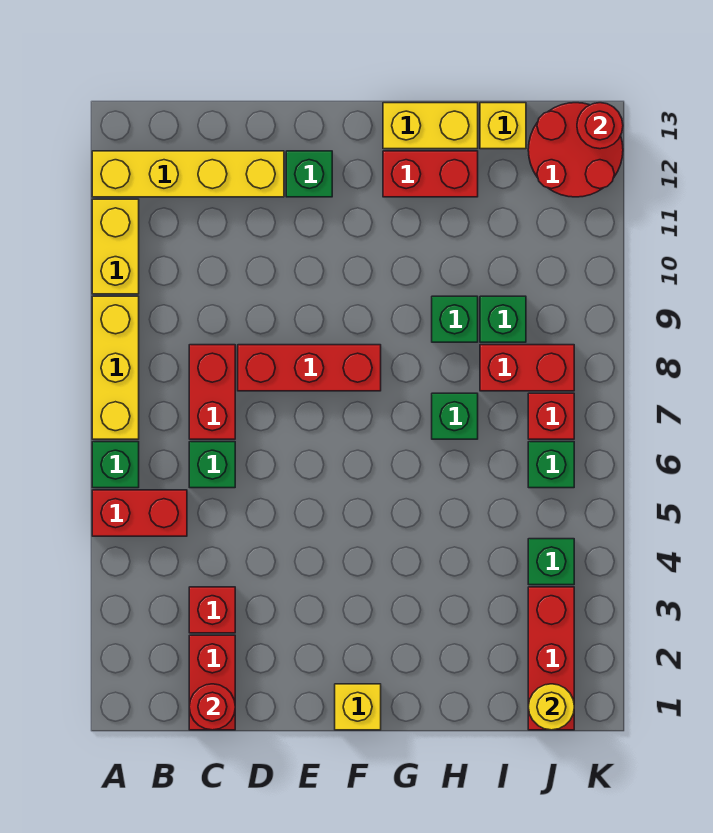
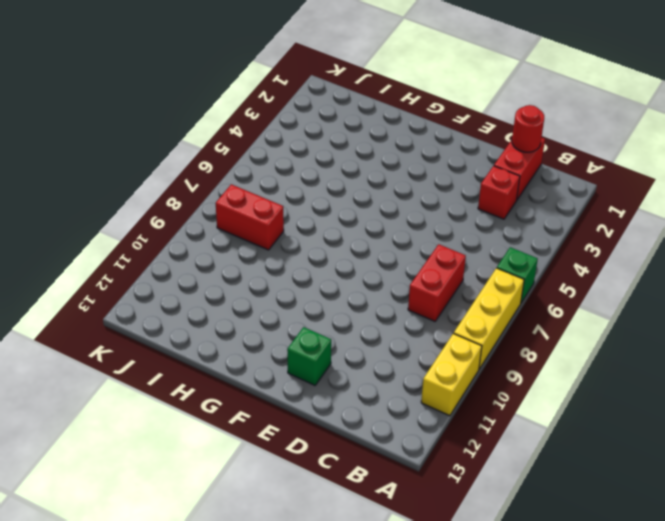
none -> red 1x2 brick [92,490,187,536]
none -> yellow 1x4 brick [92,151,284,197]
none -> green 1x1 brick [189,442,235,488]

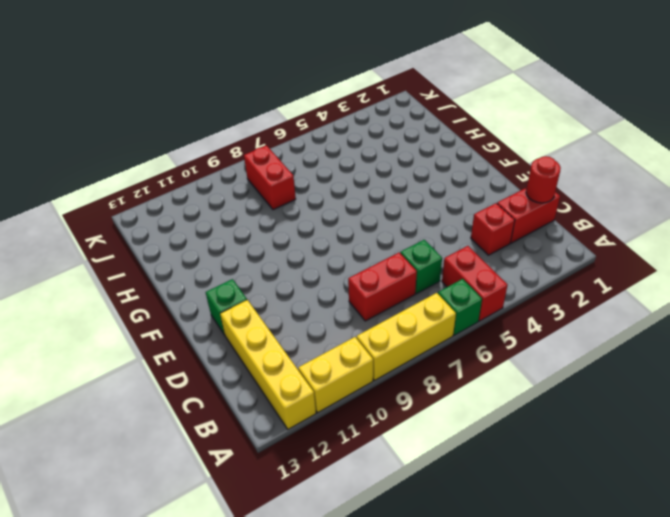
none -> red 1x3 brick [238,345,381,391]
none -> yellow 1x1 brick [335,684,381,730]
none -> red 1x2 brick [383,151,478,197]

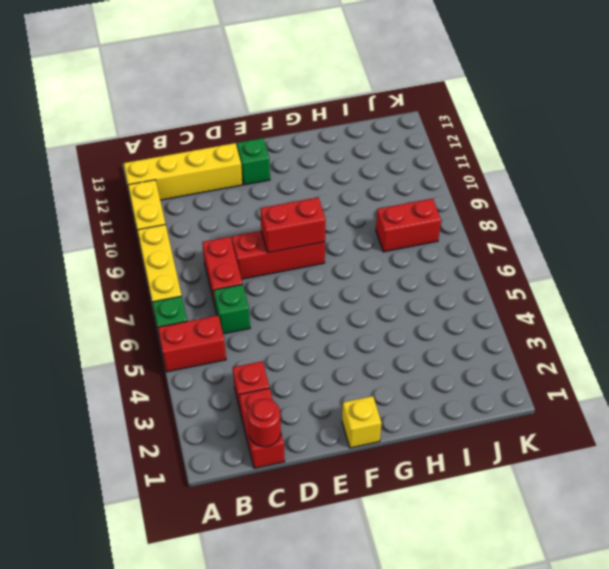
red 1x2 brick [260,197,326,253] -> red 1x2 brick moved to [383,151,478,197]
none -> yellow 1x2 brick [383,103,478,149]
none -> green 1x1 brick [432,393,478,439]
none -> green 1x1 brick [432,296,478,342]

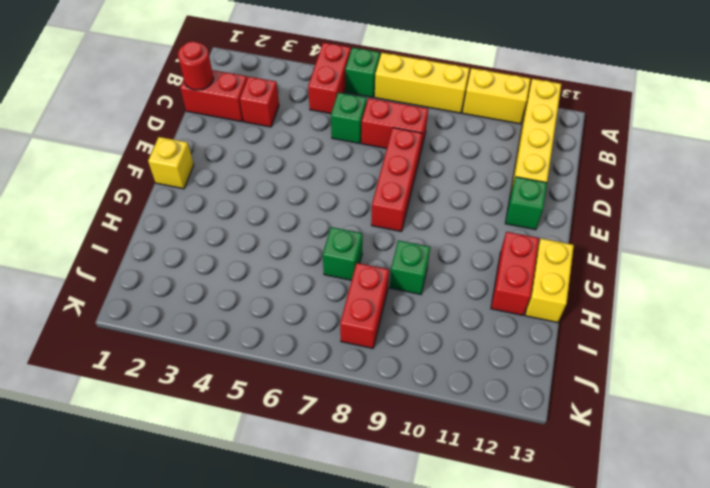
none -> green 1x1 brick [480,296,526,342]
none -> yellow 1x1 brick [480,103,526,149]
none -> red 1x3 brick [528,587,574,730]

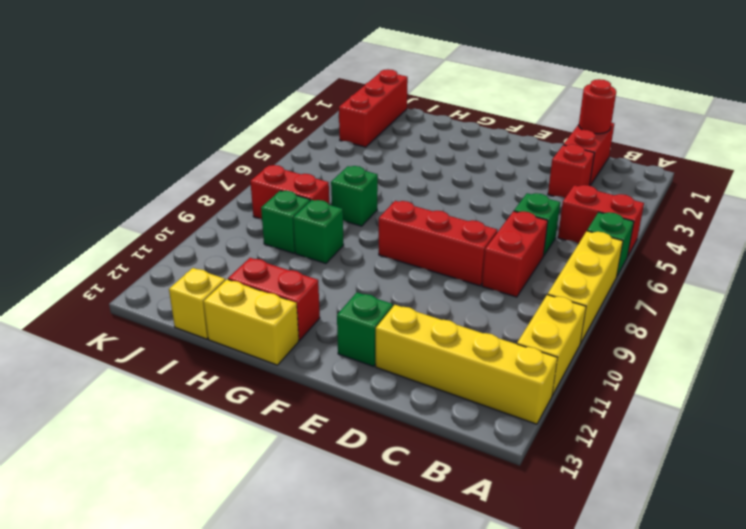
none -> yellow 1x1 brick [335,684,381,730]
none -> green 1x1 brick [528,539,574,585]
none -> green 1x1 brick [528,442,574,488]

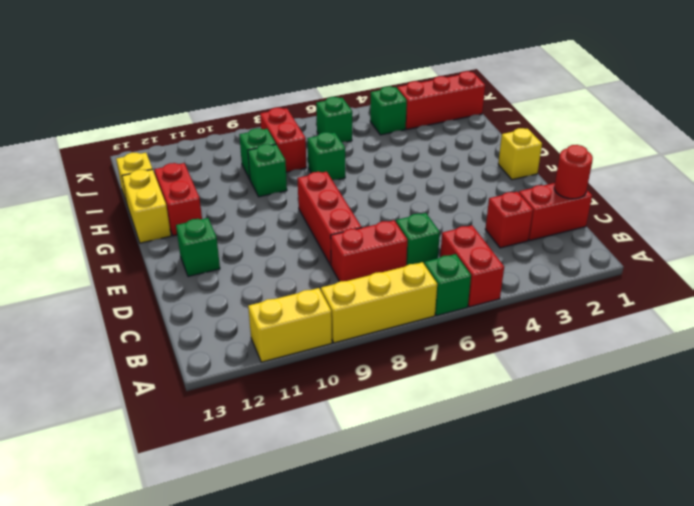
none -> yellow 1x4 brick [92,151,284,197]
none -> red 1x1 brick [528,393,574,439]
none -> red 2x2 round brick [528,103,623,197]

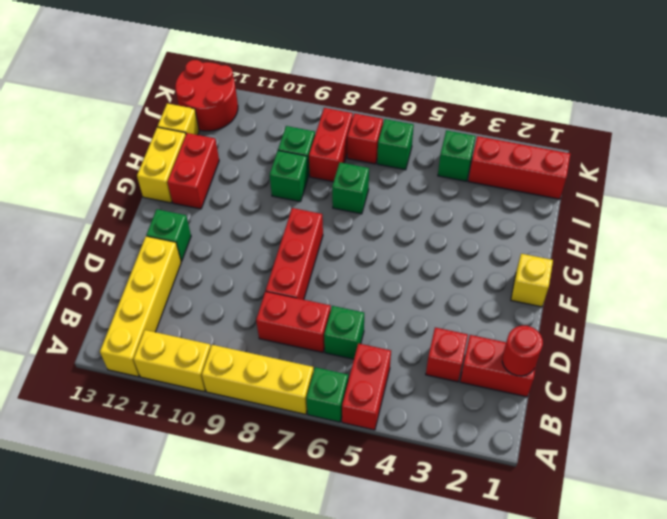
none -> yellow 1x1 round brick [528,684,574,730]
none -> red 1x1 round brick [577,103,623,149]

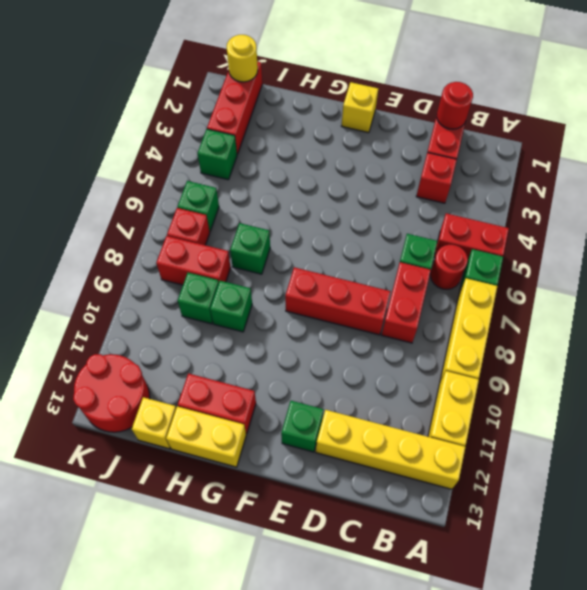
red 1x1 round brick [430,245,468,289] -> red 1x1 round brick moved to [577,103,623,149]

